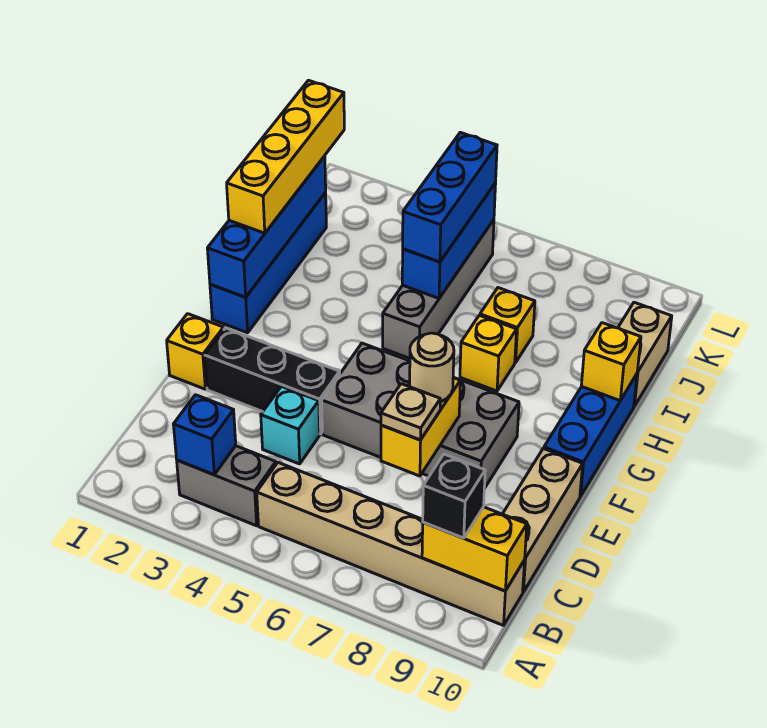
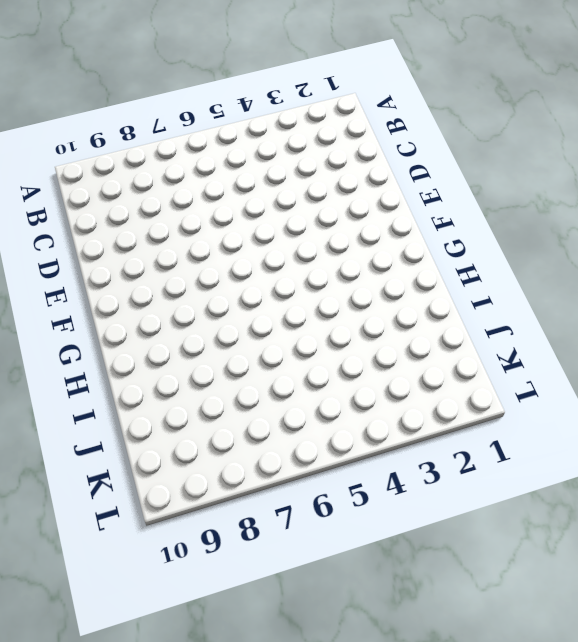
none -> grey 1x2 brick [177,446,276,526]
none -> tan 1x6 brick [257,463,525,625]
none -> tan 1x3 brick [503,449,583,592]

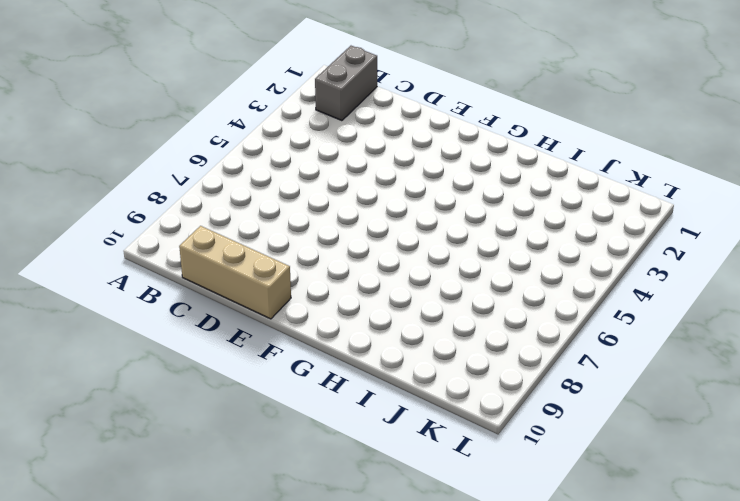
grey 1x2 brick [315,46,377,121] -> grey 1x2 brick moved to [177,446,276,526]
none -> tan 1x6 brick [257,463,525,625]
none -> cyan 1x1 brick [261,386,320,464]
none -> yellow 1x1 brick [167,314,224,389]

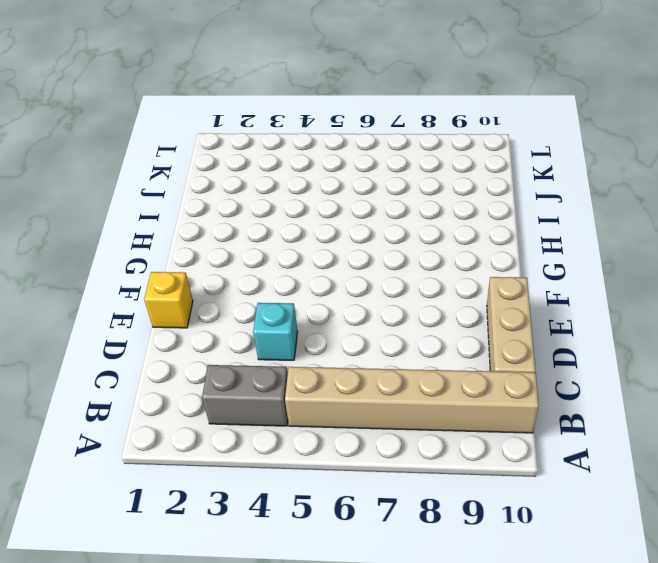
none -> black 1x3 brick [205,328,340,434]
none -> grey 2x4 brick [322,343,519,489]
none -> blue 1x3 brick [544,374,637,497]

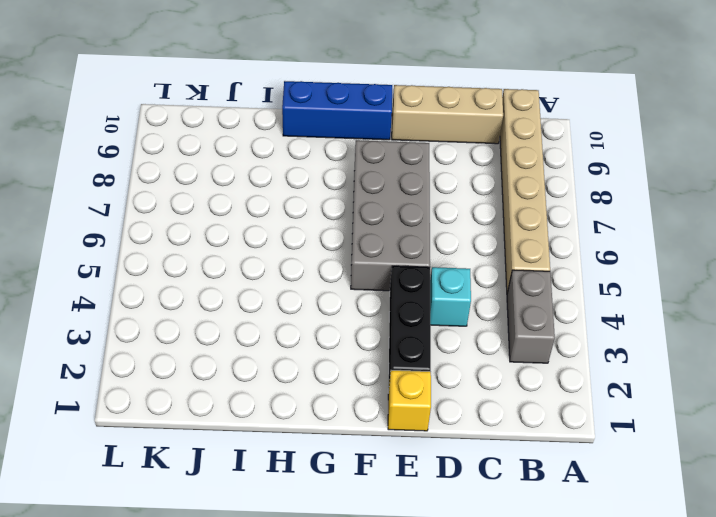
none -> blue 1x4 brick [210,193,326,333]
none -> grey 1x4 brick [383,220,494,358]
none -> yellow 1x1 brick [460,315,517,391]

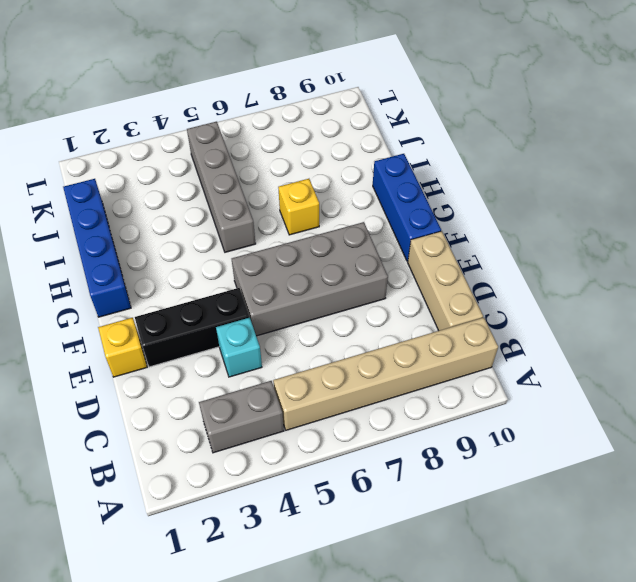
none -> yellow 1x1 brick [480,288,535,363]
none -> tan 1x2 brick [618,302,672,406]
none -> blue 1x1 brick [173,395,236,475]

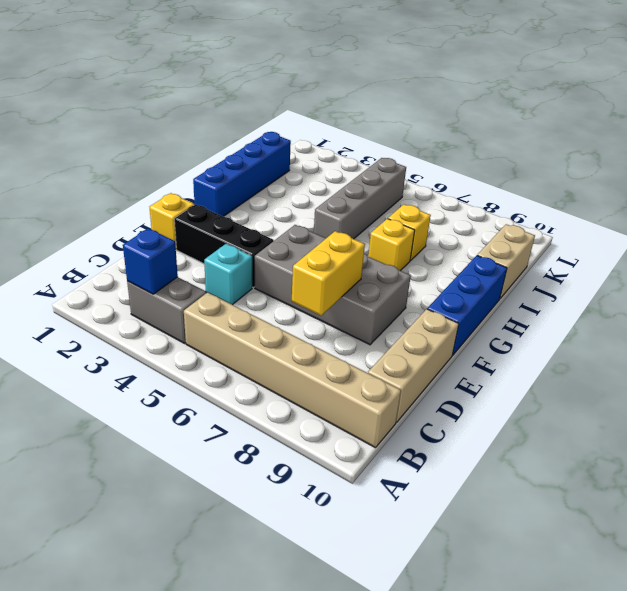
none -> yellow 1x2 brick [422,507,527,591]
none -> blue 1x4 brick [207,156,326,297]
none -> yellow 1x1 brick [581,323,641,400]

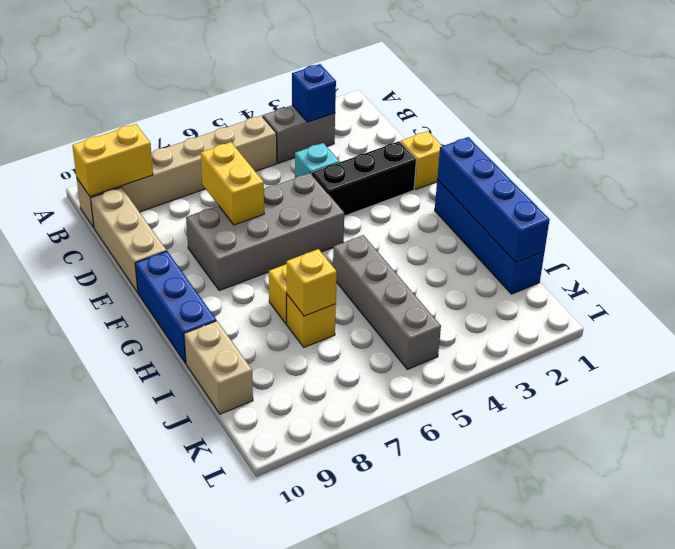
yellow 1x1 brick [286,249,337,316] -> yellow 1x1 brick moved to [581,323,641,400]
none -> blue 1x3 brick [402,183,496,298]
none -> black 1x1 brick [423,454,485,538]
none -> tan 1x1 plate [381,384,440,440]

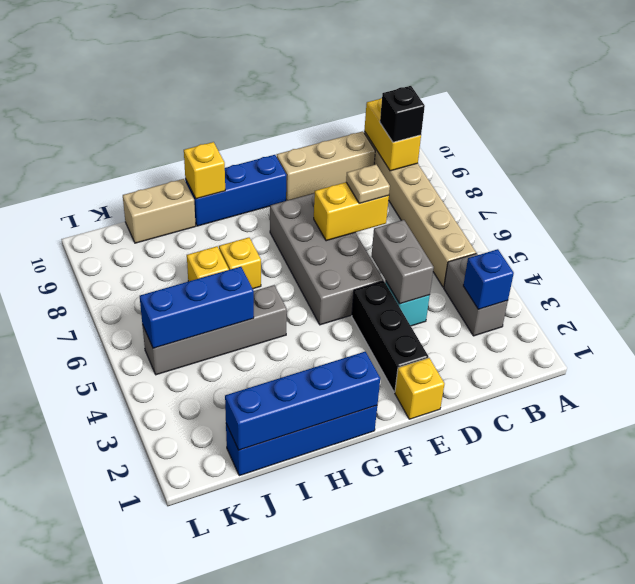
grey 1x2 brick [372,220,434,304] -> none
none -> tan 1x1 round brick [410,333,454,402]
none -> yellow 1x4 brick [227,80,344,233]
none -> blue 1x3 brick [403,132,497,262]

